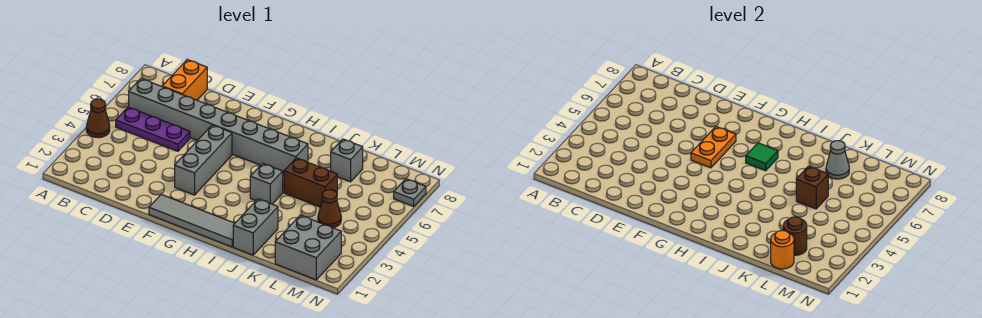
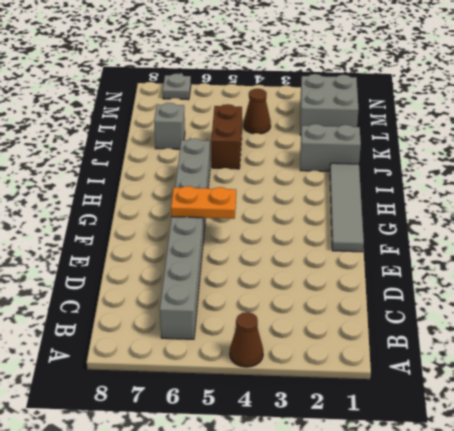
none -> purple 1x3 plate [116,107,190,151]
none -> orange 1x2 brick [162,60,207,100]
none -> grey 1x3 brick [175,125,232,195]

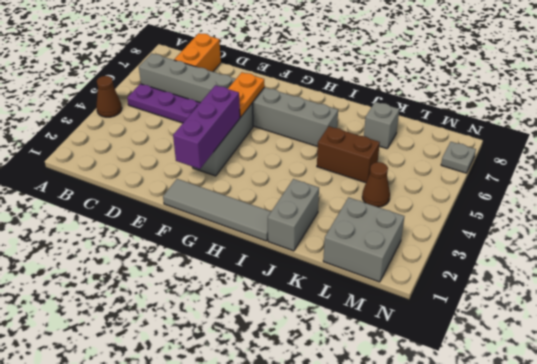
purple 1x3 brick [173,85,240,169] -> none
none -> grey 1x1 brick [250,163,283,204]
none -> green 1x1 tile [746,143,778,171]
none -> brown 1x1 brick [796,166,828,209]

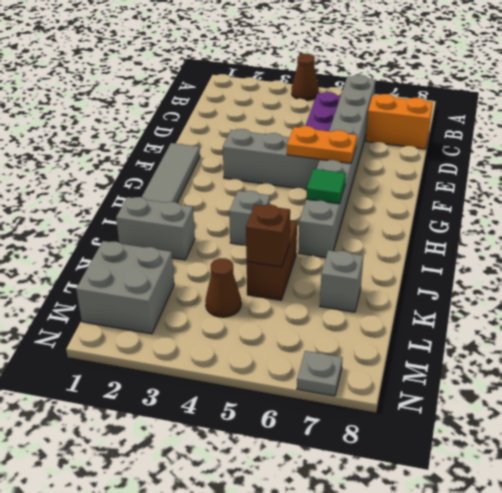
none -> grey 1x1 cone [826,141,849,179]
none -> orange 1x1 round brick [771,230,794,269]
none -> brown 1x1 round brick [783,217,807,255]

